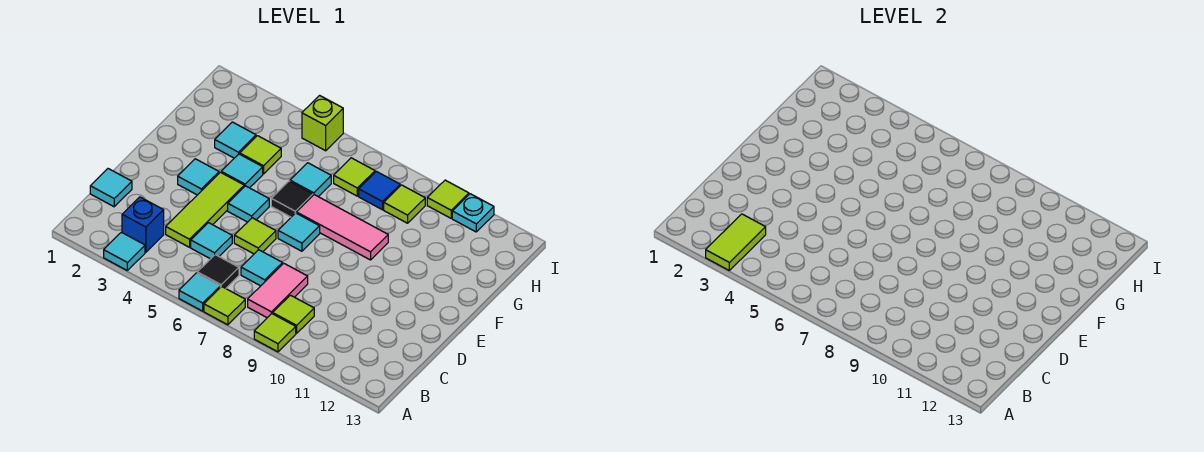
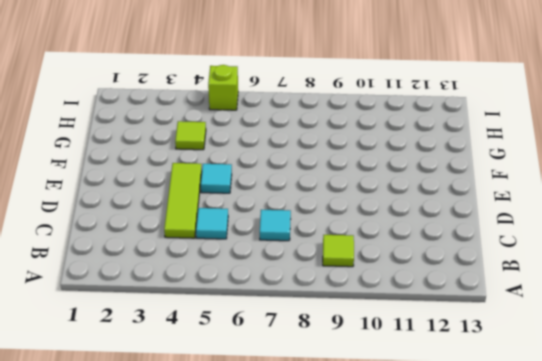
none -> cyan 1x1 tile [104,232,145,270]
none -> cyan 1x1 tile [179,273,220,311]
none -> lime 1x1 tile [204,286,245,325]

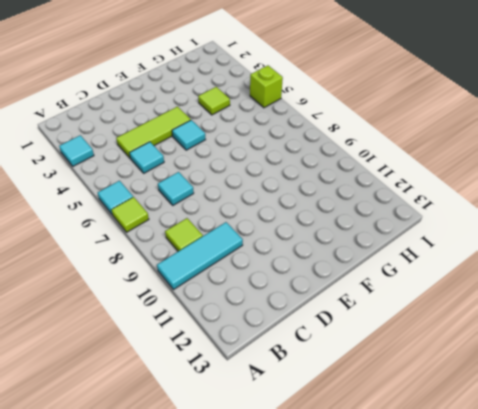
cyan 1x3 tile [157,222,243,290] -> none
none -> lime 1x1 tile [254,314,296,352]
none -> blue 1x1 brick [122,197,164,252]
none -> black 1x1 tile [197,255,239,288]

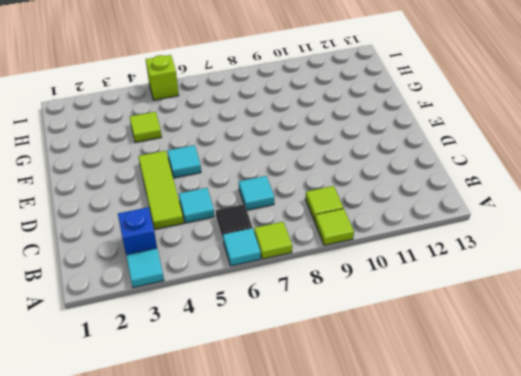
none -> pink 1x2 tile [248,263,308,318]
none -> cyan 1x1 tile [90,169,132,207]
none -> lime 1x1 tile [234,218,276,254]

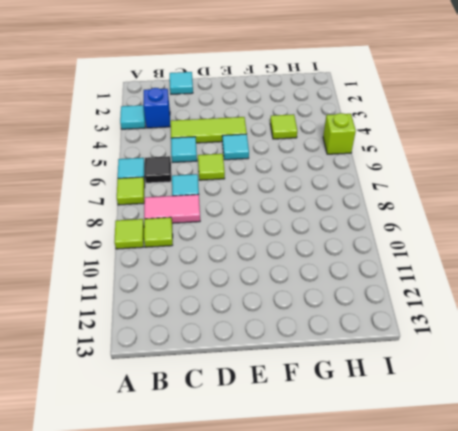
none -> cyan 1x1 tile [178,159,219,195]
none -> cyan 1x1 tile [278,213,320,251]
none -> cyan 1x1 tile [221,154,263,188]

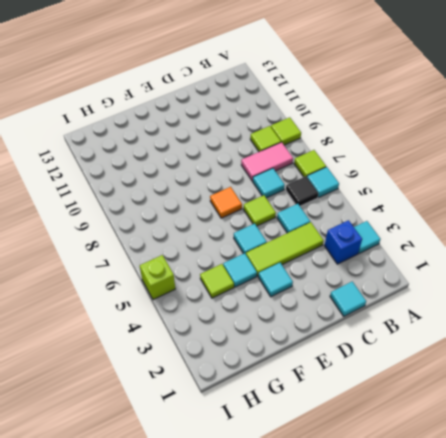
orange 1x1 tile [210,187,242,218] -> cyan 1x1 tile [278,213,320,251]
none -> black 1x1 tile [271,181,313,217]
none -> pink 1x3 tile [297,195,388,260]
none -> cyan 1x1 tile [215,122,256,158]

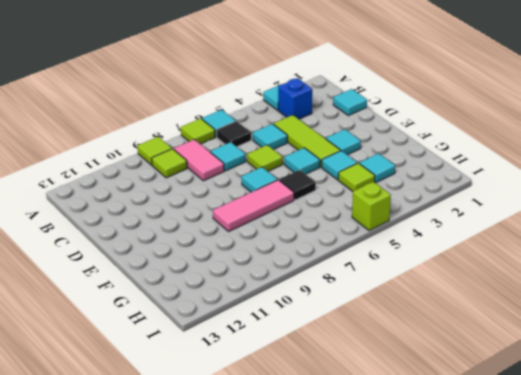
none -> cyan 1x1 tile [290,163,331,197]
none -> lime 1x1 tile [334,158,375,196]
none -> blue 1x1 tile [359,171,400,210]

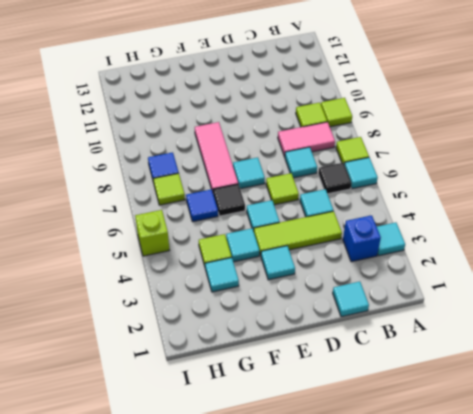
blue 1x1 tile [186,189,218,222] -> cyan 1x1 tile [290,163,331,197]
none -> lime 1x1 tile [384,185,425,223]
none -> lime 1x1 tile [427,180,469,218]
none -> cyan 1x1 plate [452,194,494,232]

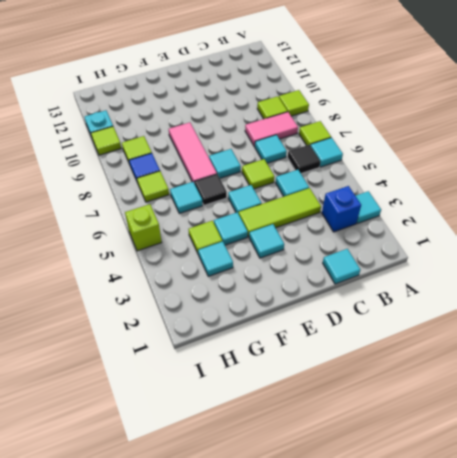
none -> lime 1x2 tile [706,214,766,270]

